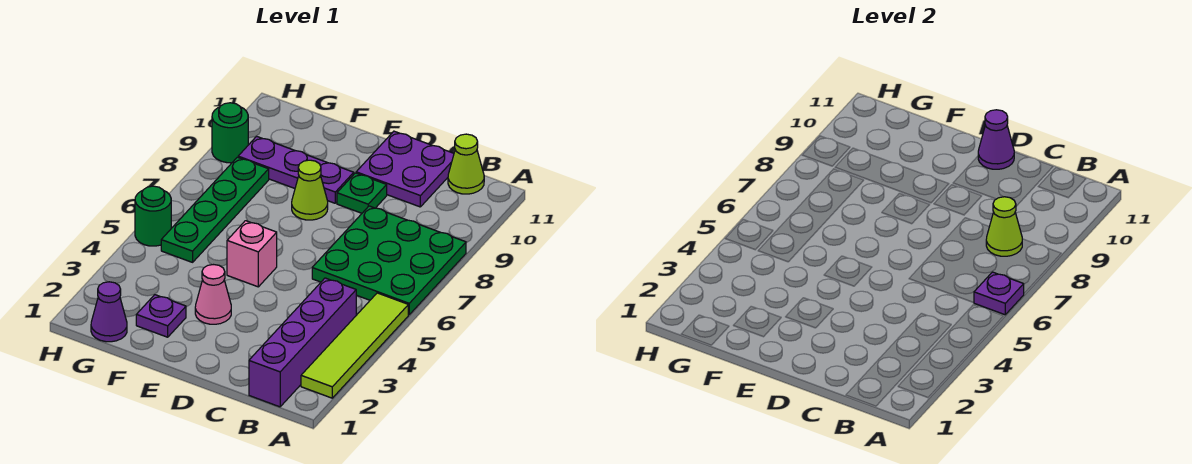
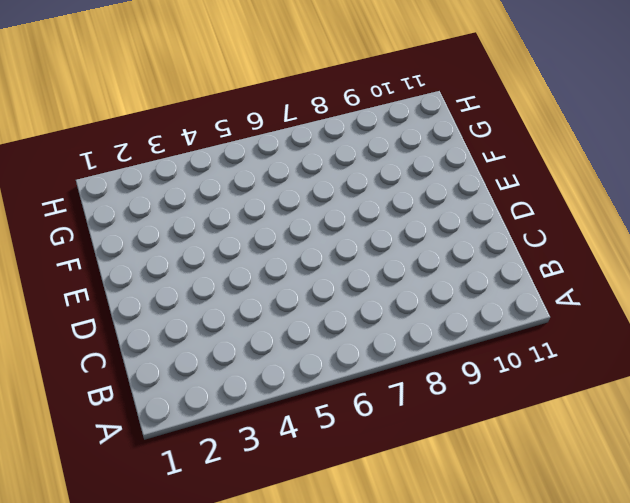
none -> lime 1x4 tile [301,293,408,398]
none -> green 3x3 plate [312,206,466,315]
none -> purple 1x4 brick [249,278,356,407]

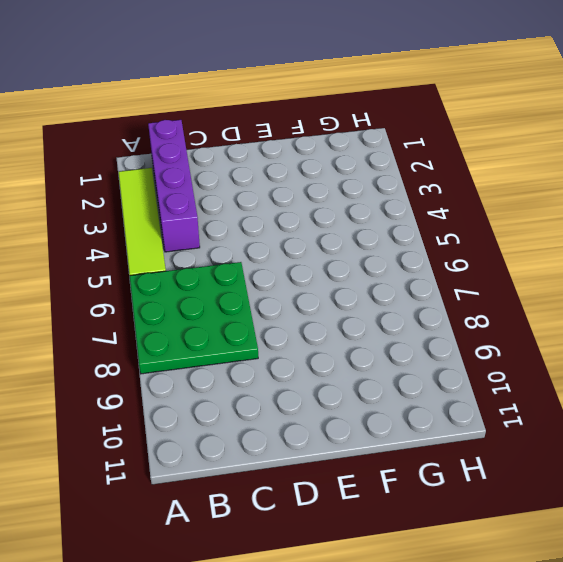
none -> lime 1x1 cone [448,134,484,194]
none -> purple 2x2 plate [356,131,454,207]
none -> green 1x1 plate [337,173,387,213]

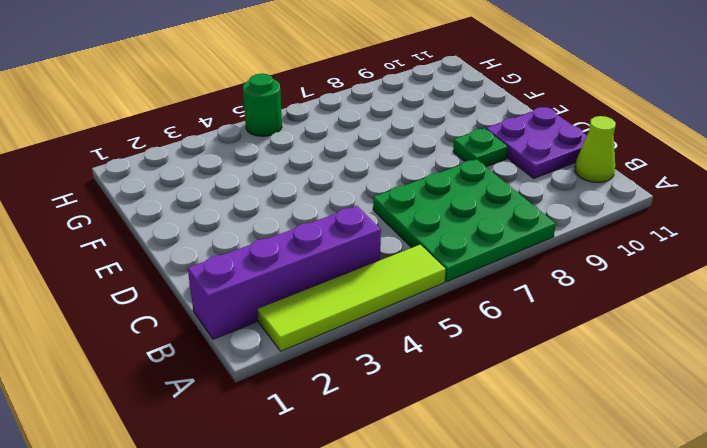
none -> pink 1x1 cone [195,265,231,324]
none -> pink 1x1 brick [227,221,277,287]
none -> lime 1x1 cone [292,160,328,220]

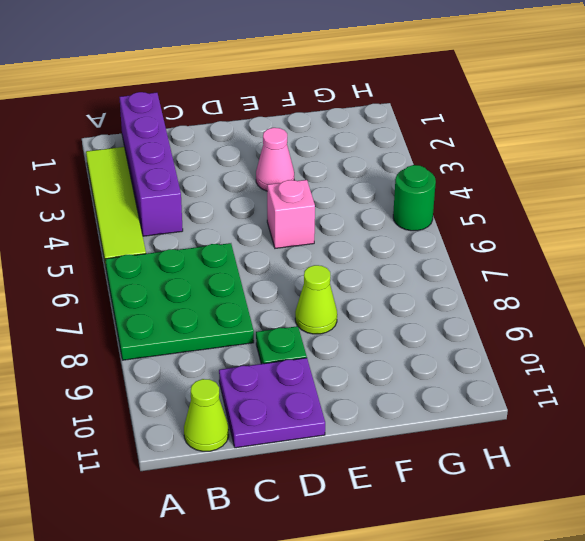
none -> purple 1x3 plate [238,136,354,203]
none -> purple 1x1 plate [136,295,186,337]
none -> purple 1x1 cone [91,282,127,342]

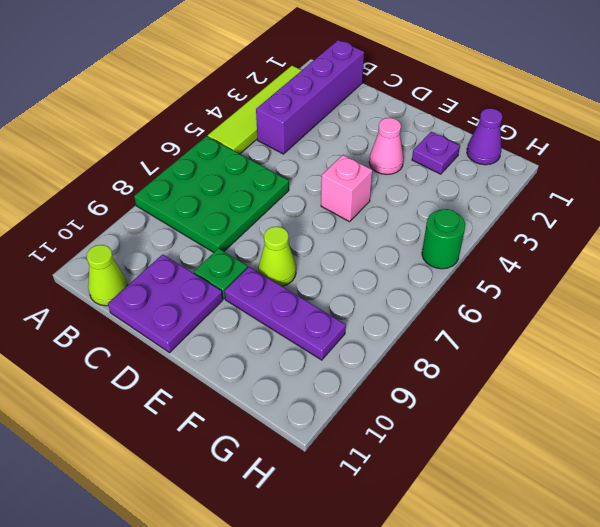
none -> green 1x4 plate [161,157,269,262]
none -> green 1x1 round brick [212,103,248,163]
none -> purple 1x1 plate [974,272,1024,315]

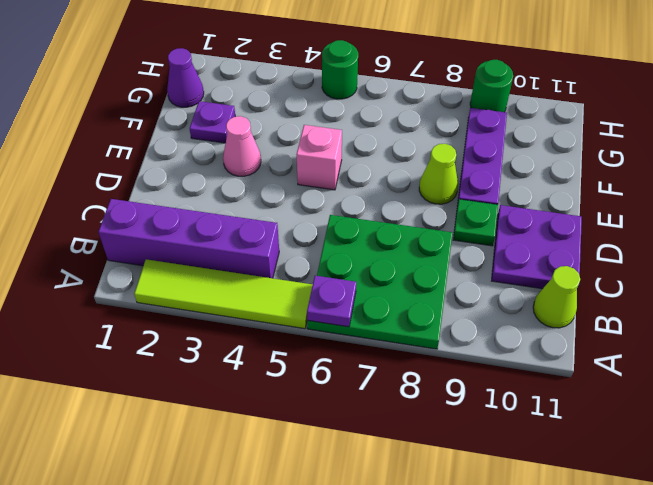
none -> green 1x4 plate [161,157,269,262]
none -> lime 1x1 cone [986,197,1022,256]
none -> purple 1x1 cone [978,110,1014,169]

